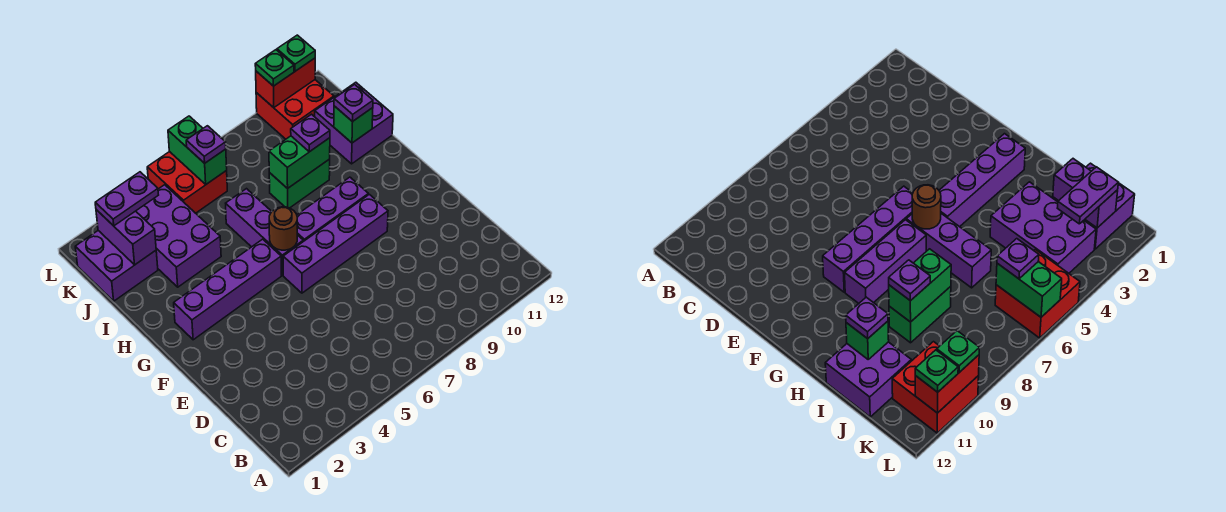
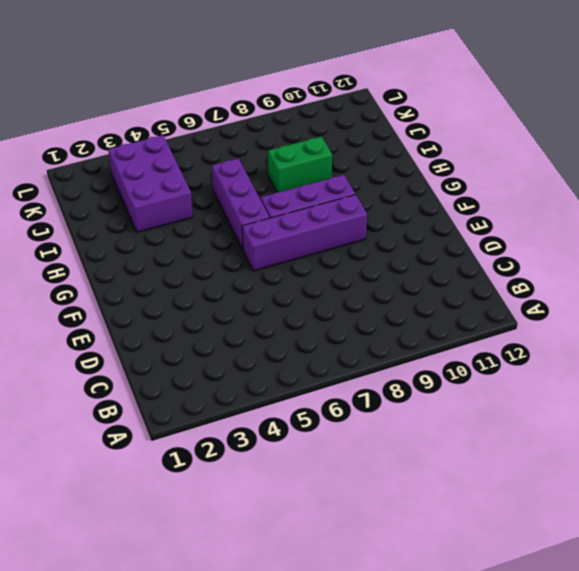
none -> purple 1x4 brick [174,239,281,340]
none -> purple 2x2 brick [315,82,393,164]
none -> purple 2x2 brick [75,231,158,301]

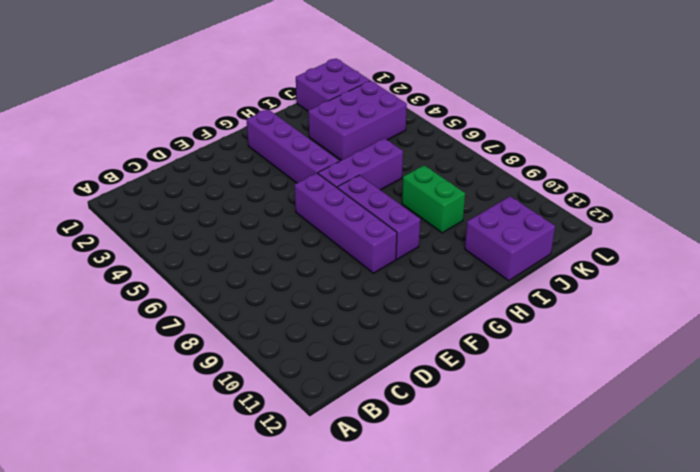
none -> red 2x2 brick [147,152,227,213]
none -> red 2x2 brick [256,80,334,139]
none -> brown 1x1 round brick [269,207,297,250]

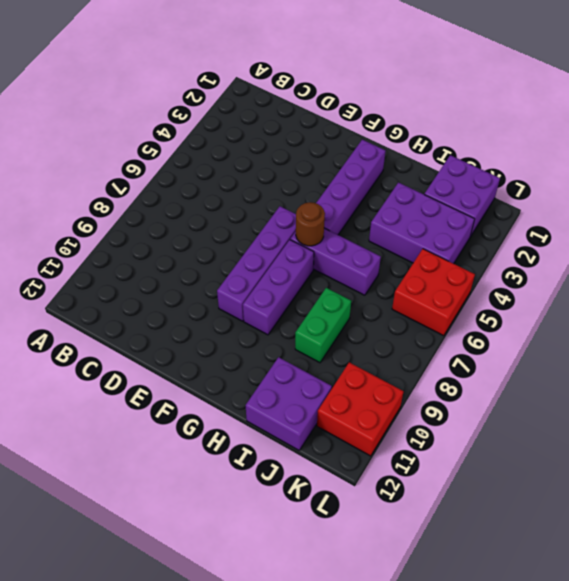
none -> green 1x2 brick [269,136,330,189]
none -> green 1x1 brick [334,106,373,143]
none -> purple 1x2 brick [96,210,156,265]

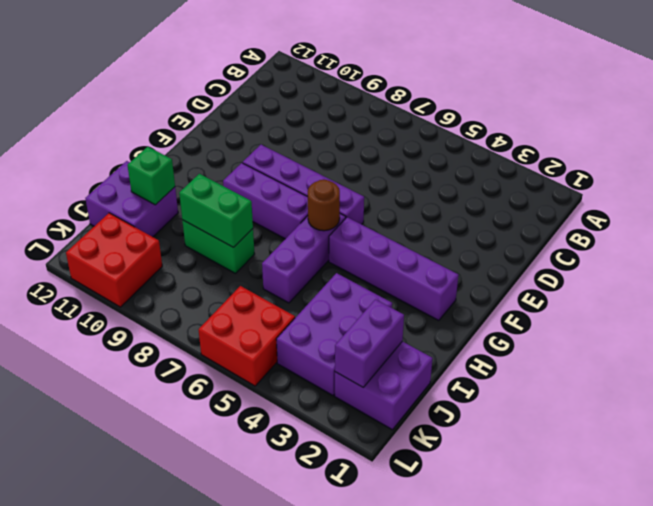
none -> green 1x2 brick [168,116,227,184]
none -> red 1x2 brick [256,58,315,108]
none -> purple 1x1 plate [291,114,330,152]

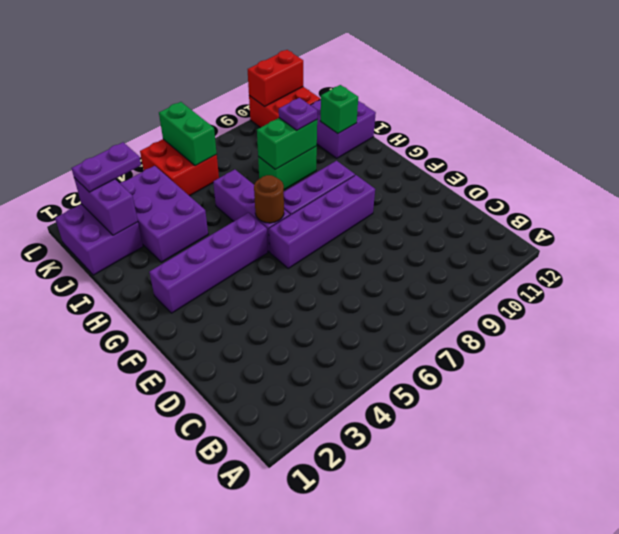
none -> purple 1x1 plate [334,85,373,122]
none -> purple 1x1 plate [186,126,226,163]
none -> green 1x1 plate [255,50,294,86]

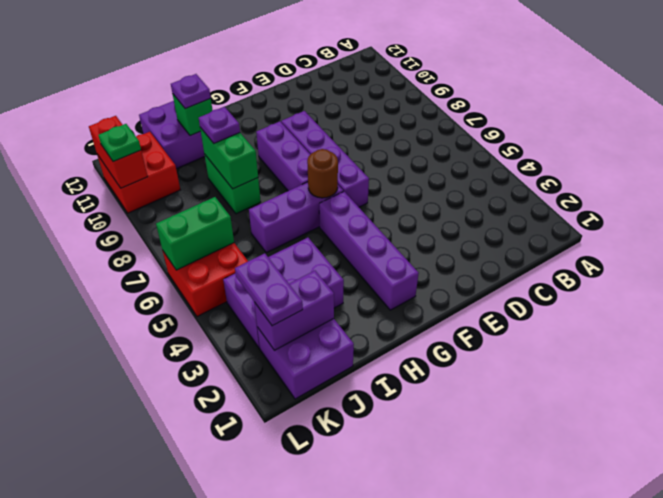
none -> purple 1x1 plate [186,126,226,163]
none -> green 1x1 plate [277,35,315,71]

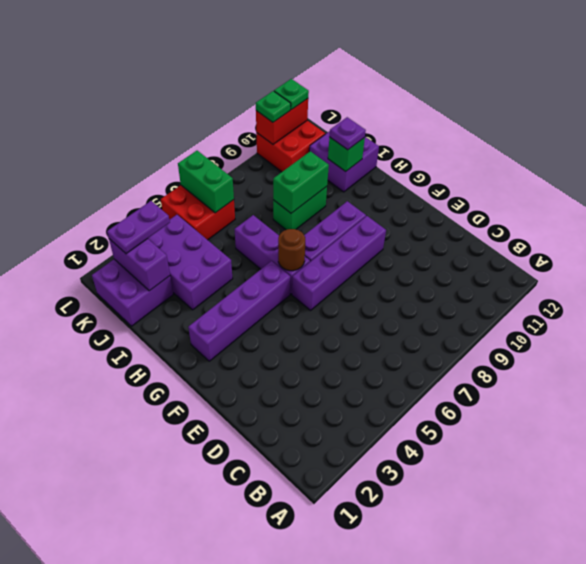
none -> purple 1x1 plate [291,114,330,152]
none -> purple 1x1 plate [186,126,226,163]

